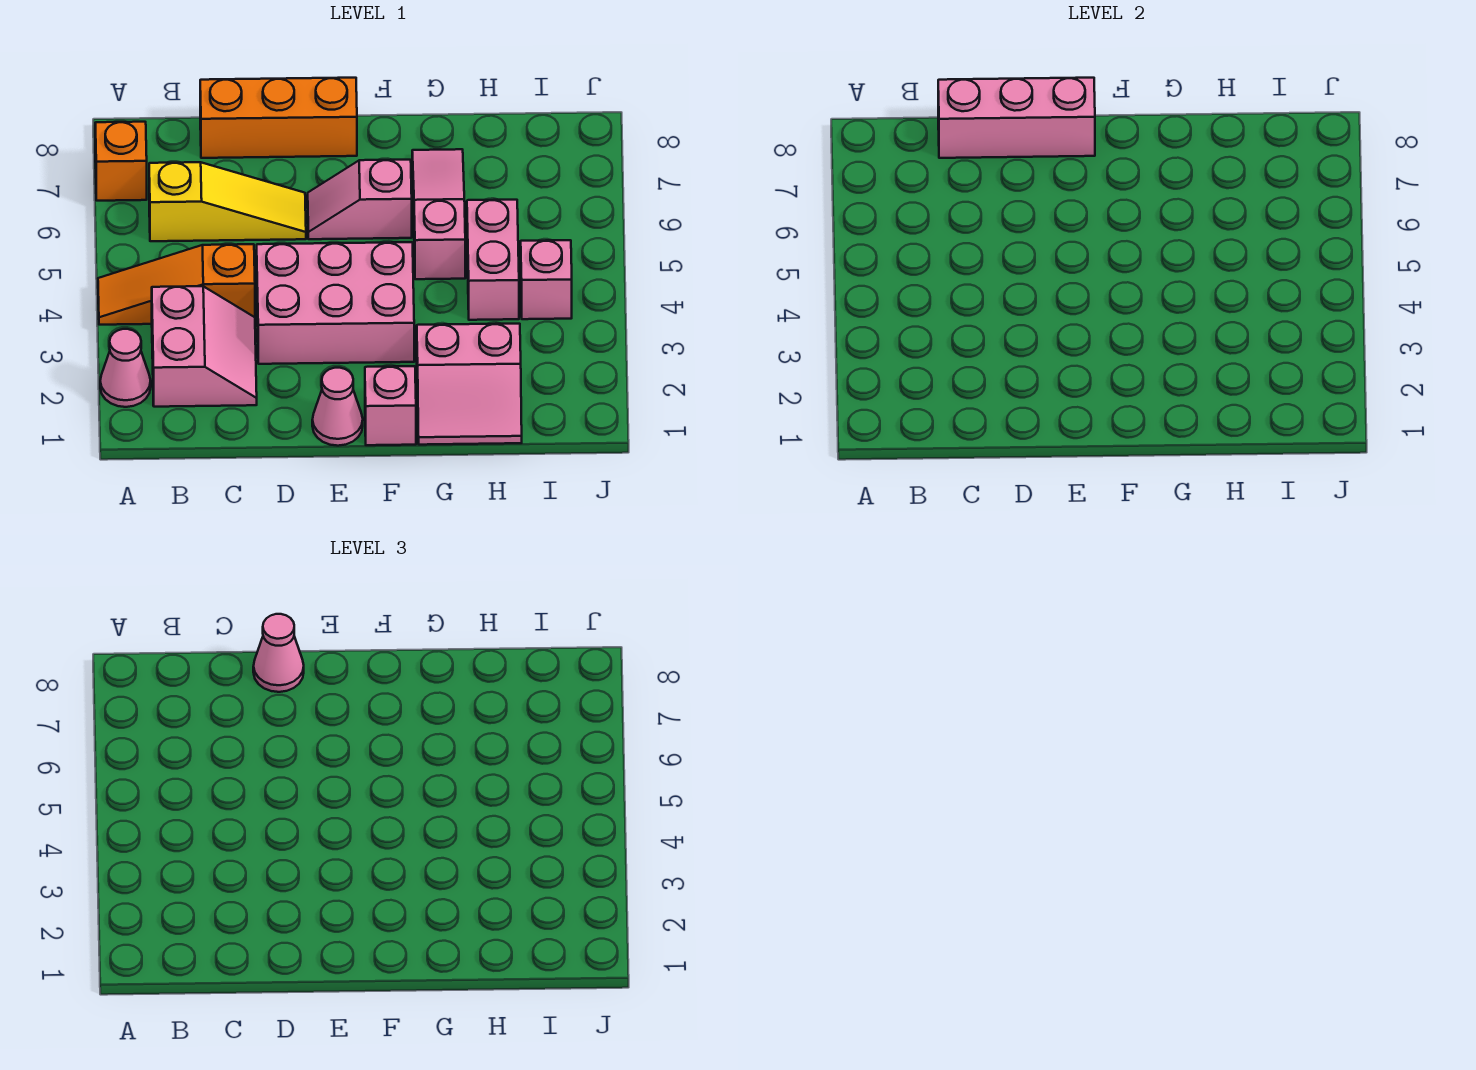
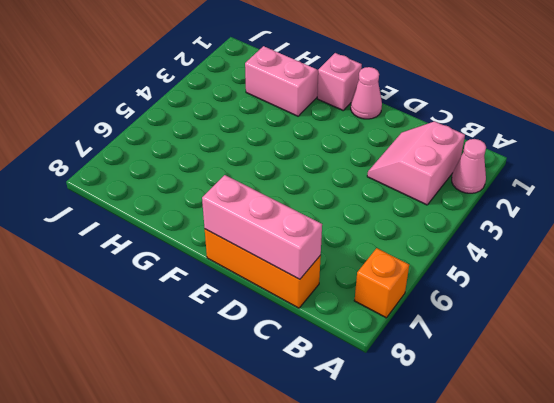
none -> orange 1x3 slope [98,244,255,325]
none -> yellow 1x3 slope [149,162,306,241]
none -> pink 2x3 brick [257,242,414,364]

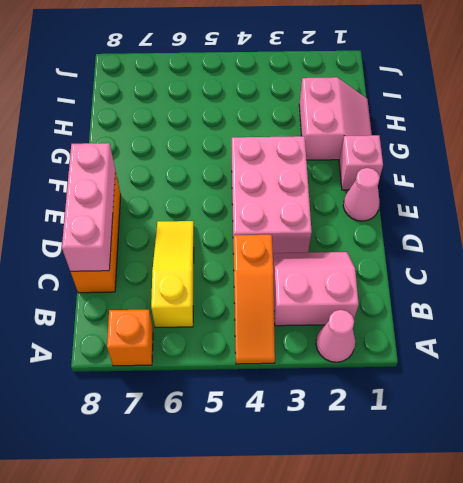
none -> pink 1x2 slope [308,160,412,239]
none -> pink 1x3 slope [412,149,465,279]
none -> pink 1x2 brick [467,200,519,320]

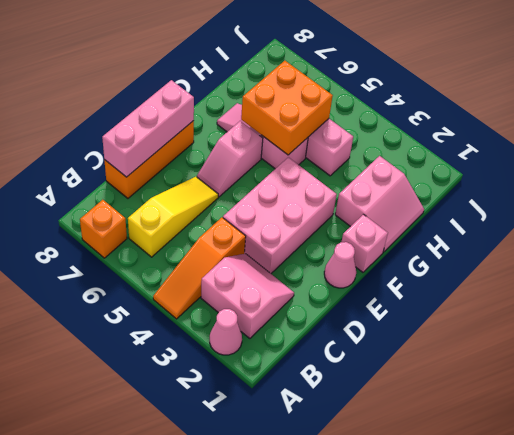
orange 2x2 brick [241,61,333,155] -> none
none -> pink 1x1 brick [521,240,572,319]
none -> pink 1x1 cone [253,614,304,692]

